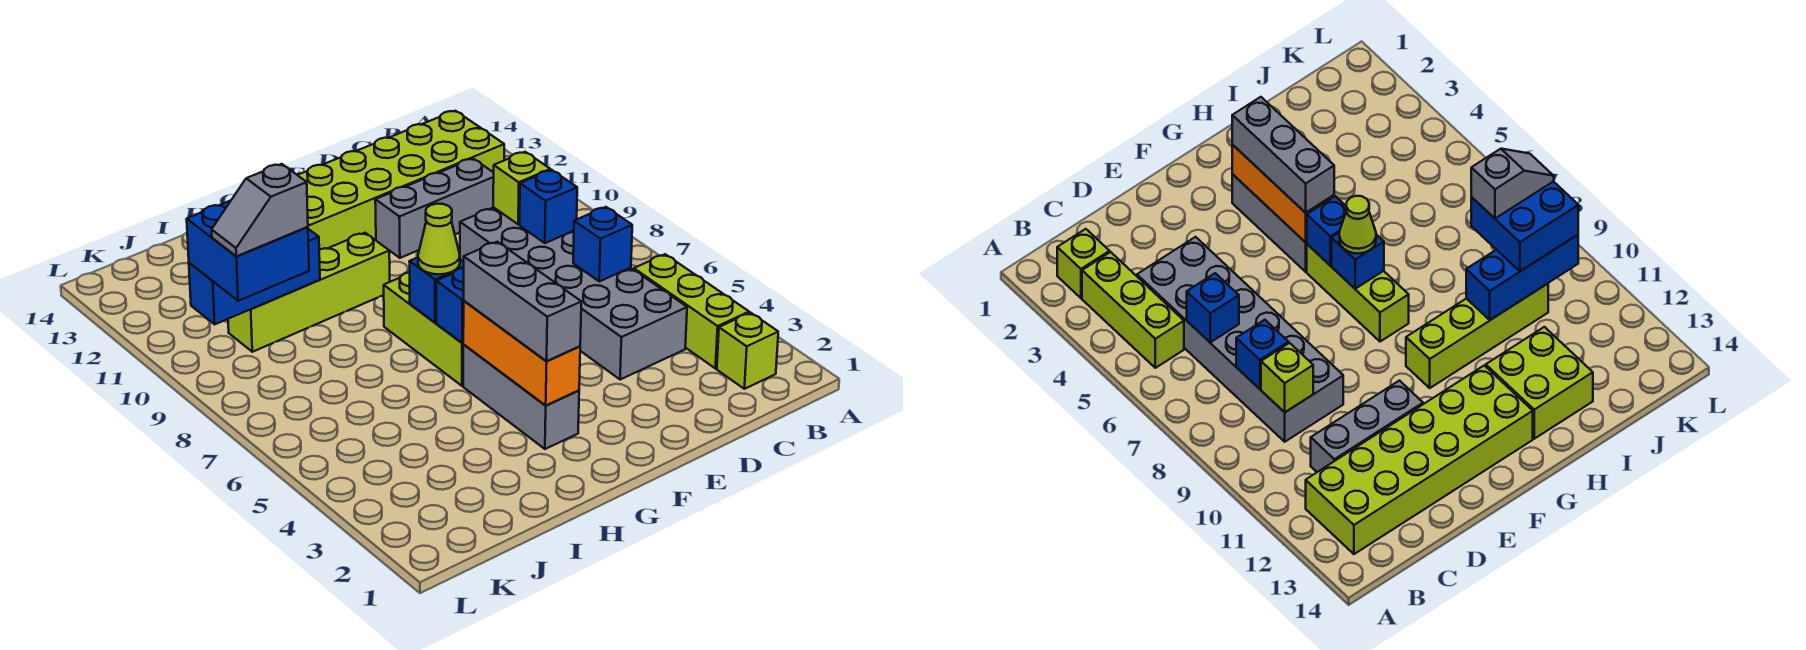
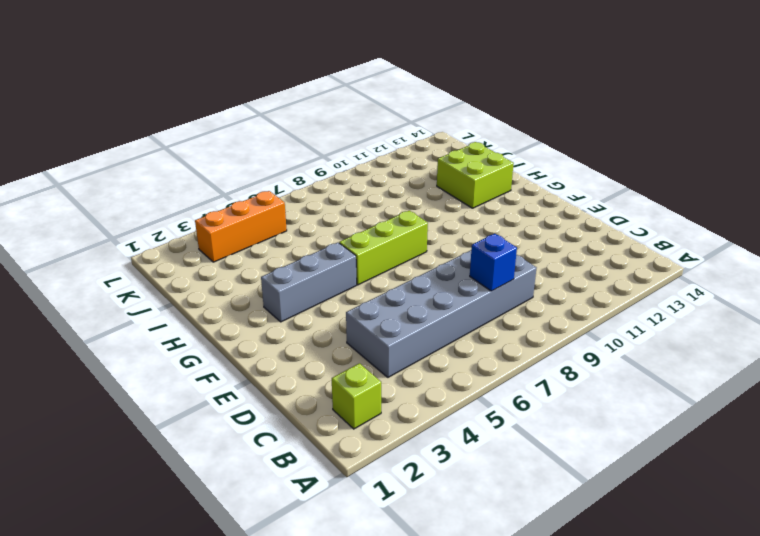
orange 1x3 brick [195,191,287,262] -> orange 1x3 brick moved to [463,301,580,406]
none -> lime 1x3 brick [634,254,749,369]
none -> lime 2x6 brick [298,111,504,250]
none -> grey 1x3 brick [375,159,494,258]

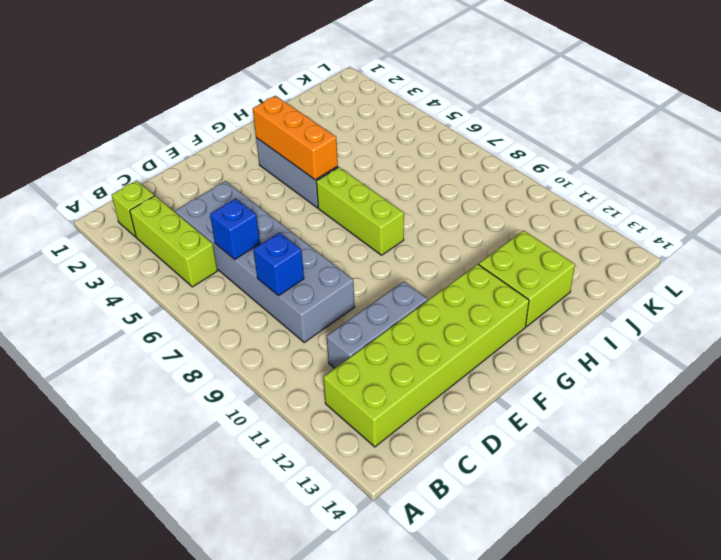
none -> lime 1x4 brick [228,233,390,352]
none -> lime 1x1 brick [493,152,550,224]
none -> blue 1x1 brick [436,268,464,343]

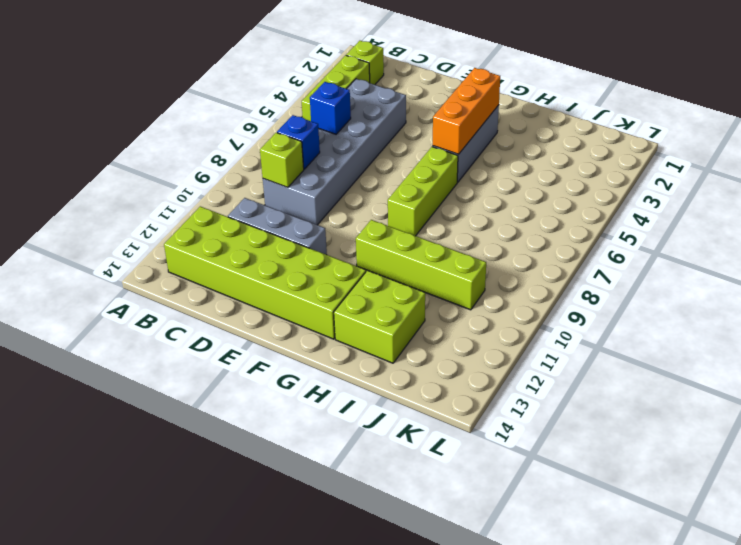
none -> blue 1x1 brick [436,268,464,343]
none -> blue 1x1 brick [409,257,464,323]
none -> blue 1x3 brick [189,229,320,324]

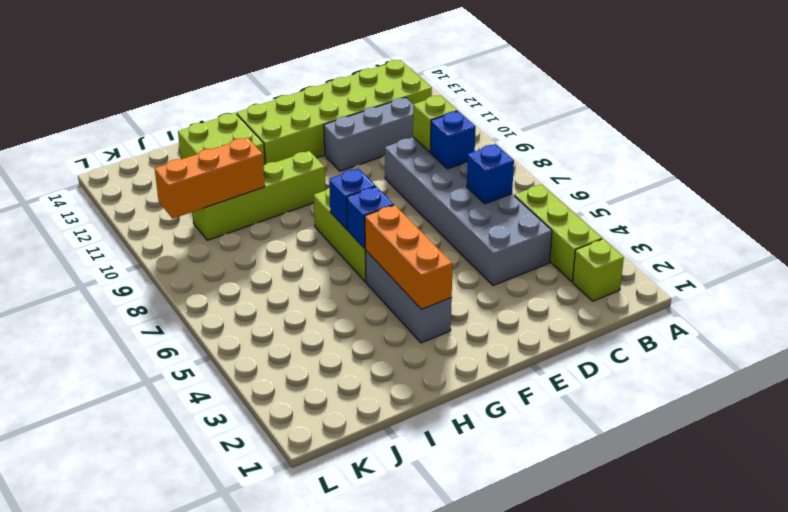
orange 1x3 brick [155,138,265,219] -> blue 1x3 brick [189,229,320,324]
none -> grey 1x3 brick [464,242,581,361]
none -> lime 1x1 cone [418,204,460,274]
none -> blue 2x2 brick [187,201,309,301]

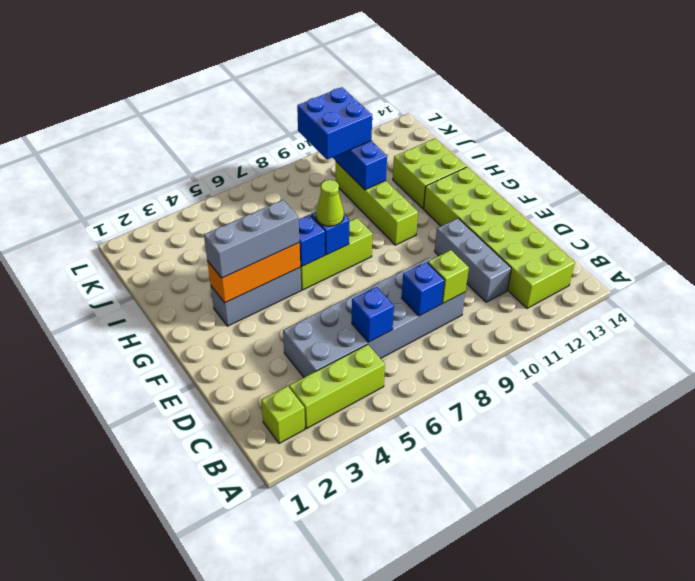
none -> grey 1x2 slope [212,164,308,256]

